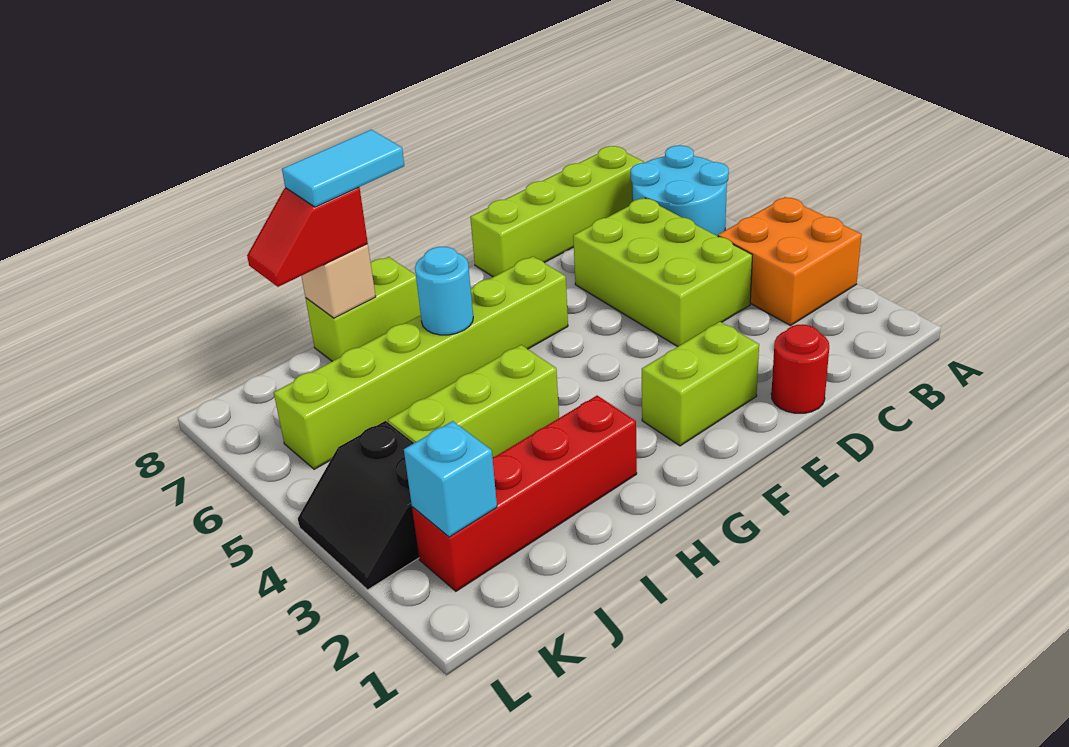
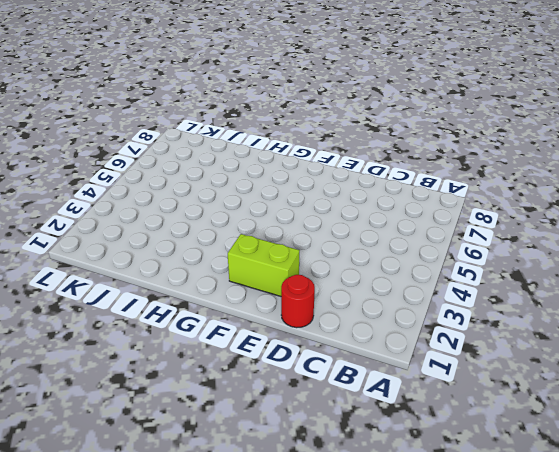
none -> orange 2x2 brick [718,197,862,326]
none -> cyan 2x2 round brick [631,145,729,236]
none -> lime 1x4 brick [470,146,644,277]

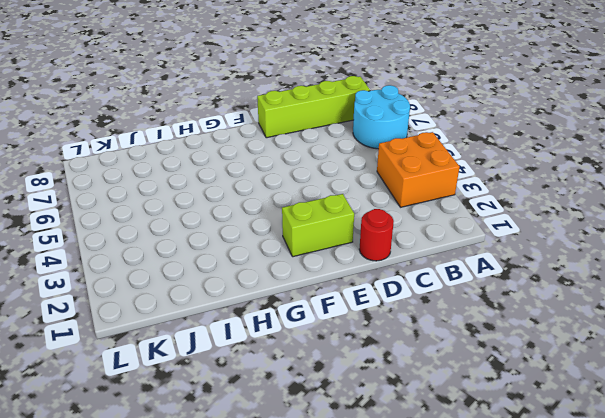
none -> lime 2x3 brick [573,198,752,346]
none -> lime 1x6 brick [274,257,568,469]
none -> red 1x4 brick [412,396,637,591]

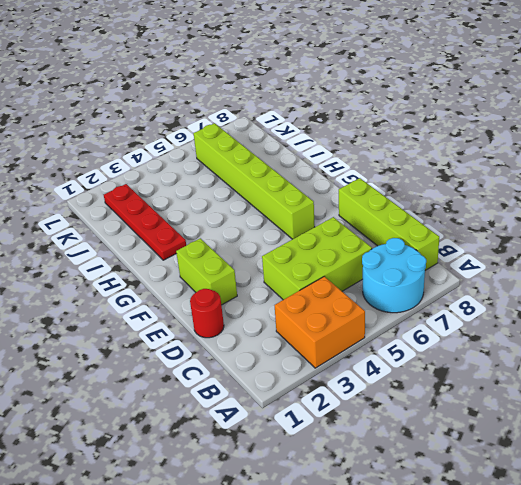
red 1x4 plate [104,184,186,260] -> red 1x4 brick [412,396,637,591]
none -> lime 1x3 brick [388,345,559,458]
none -> lime 1x2 brick [306,257,421,361]
none -> black 2x2 slope [298,421,419,590]

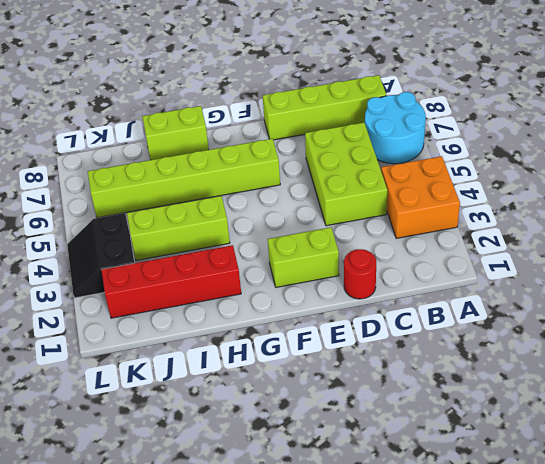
none -> cyan 1x1 round brick [415,247,473,335]
none -> tan 1x1 brick [301,244,376,318]
none -> cyan 1x1 brick [404,421,497,537]

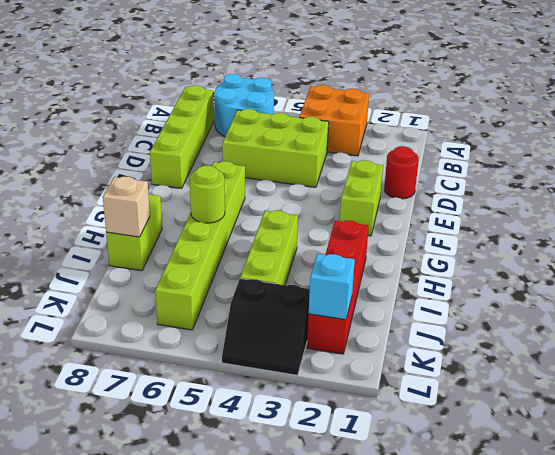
lime 1x1 round brick [190,166,225,223] -> cyan 1x1 round brick [415,247,473,335]
none -> red 1x2 slope [247,187,368,287]
none -> cyan 1x2 tile [282,130,404,207]

